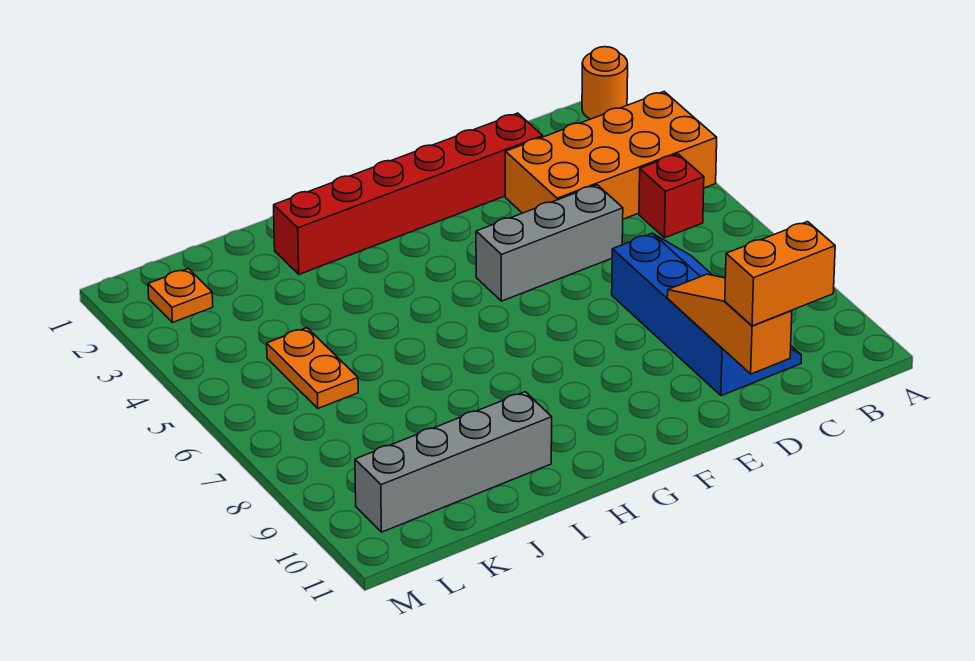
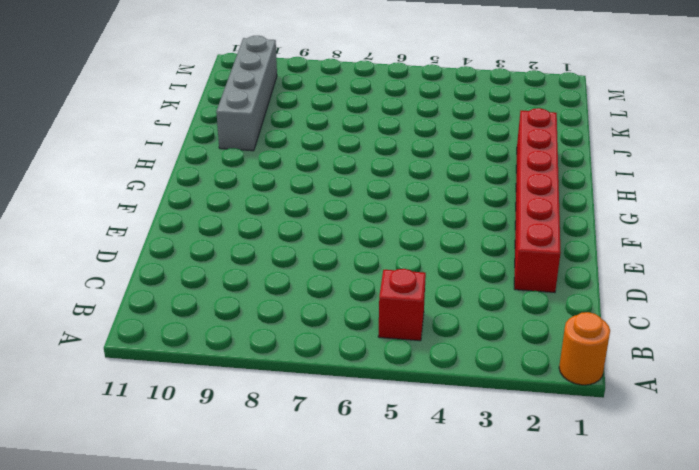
none -> orange 2x4 brick [505,92,717,219]
none -> blue 2x4 slope [612,233,801,396]

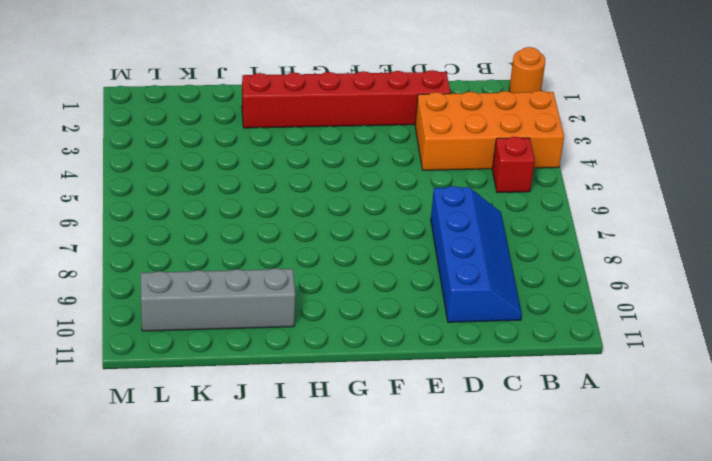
none -> grey 1x3 brick [476,185,623,301]
none -> orange 1x2 plate [267,328,358,408]

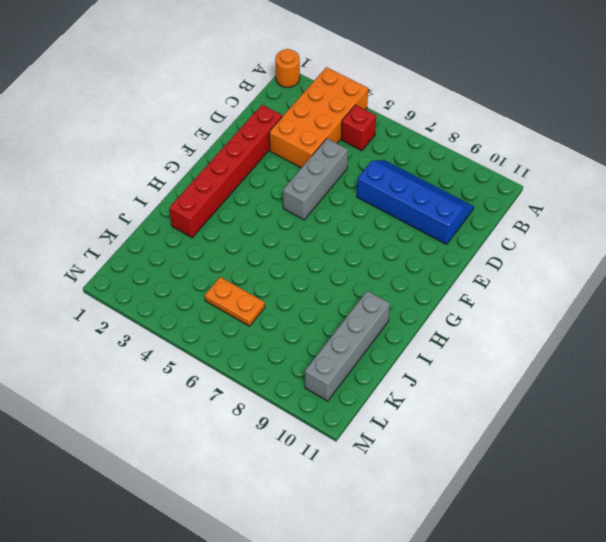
none -> orange 1x1 plate [148,269,213,323]
none -> orange 1x3 slope [667,274,792,374]

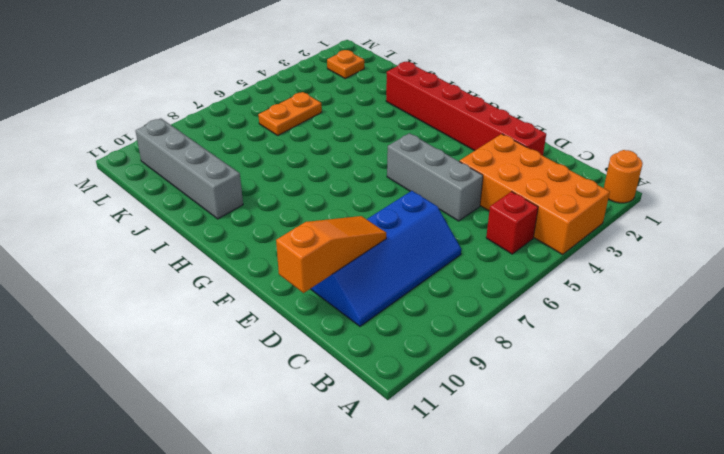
none -> orange 1x2 brick [725,222,835,326]

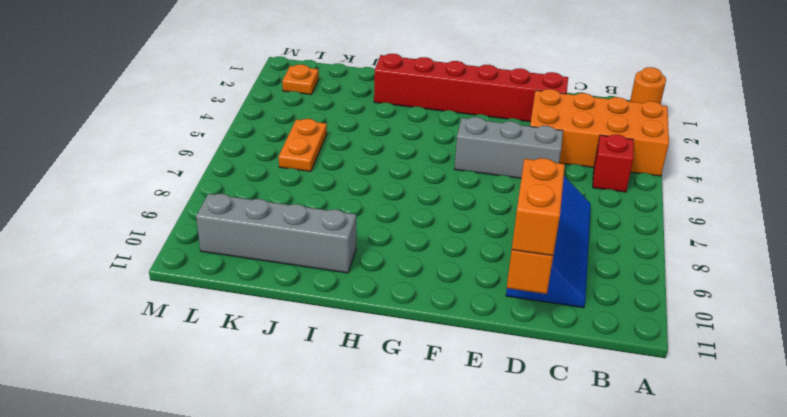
orange 1x2 brick [512,158,565,256] -> orange 1x2 brick turned to [725,222,835,326]

